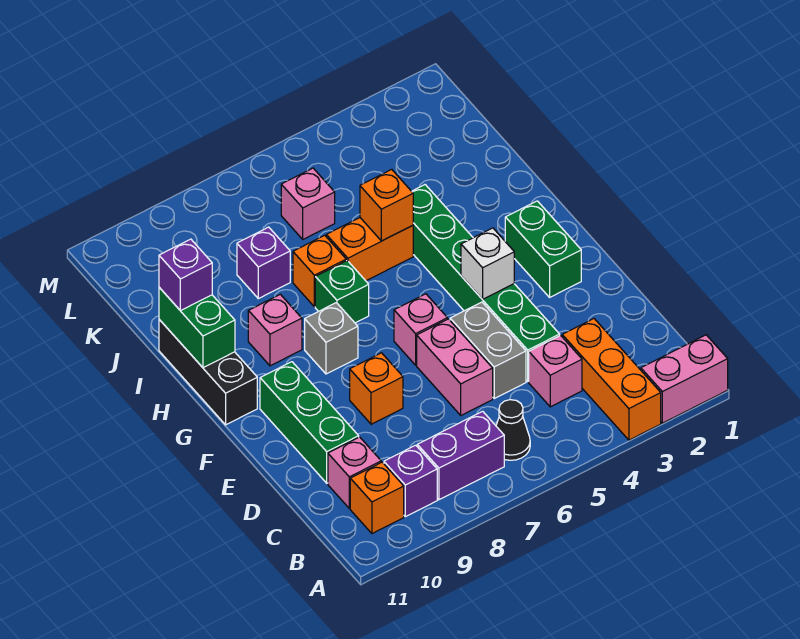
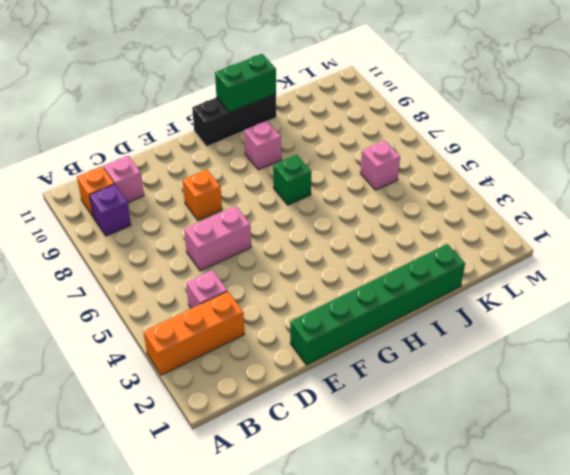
green 1x6 brick [290,244,465,365] -> green 1x6 brick moved to [412,185,560,381]
none -> pink 1x2 brick [641,335,728,423]
none -> black 1x1 cone [496,400,530,460]
none -> purple 1x2 brick [417,411,504,500]

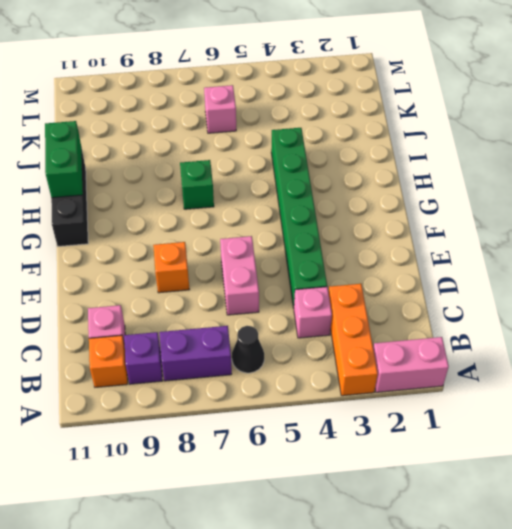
none -> grey 1x2 brick [450,302,526,398]
none -> green 1x3 brick [260,362,359,483]
none -> green 1x2 brick [505,201,581,297]

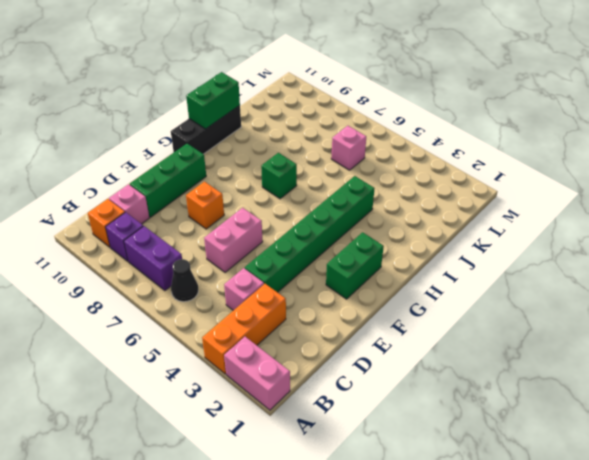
none -> grey 1x2 brick [450,302,526,398]
none -> pink 1x1 brick [394,294,447,365]
none -> grey 1x1 brick [305,303,358,374]

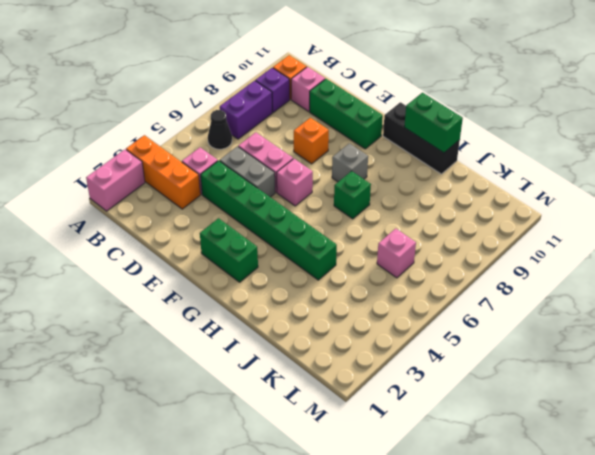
none -> pink 1x1 brick [248,294,302,366]
none -> orange 1x2 brick [326,218,413,281]
none -> orange 1x1 brick [293,235,346,307]

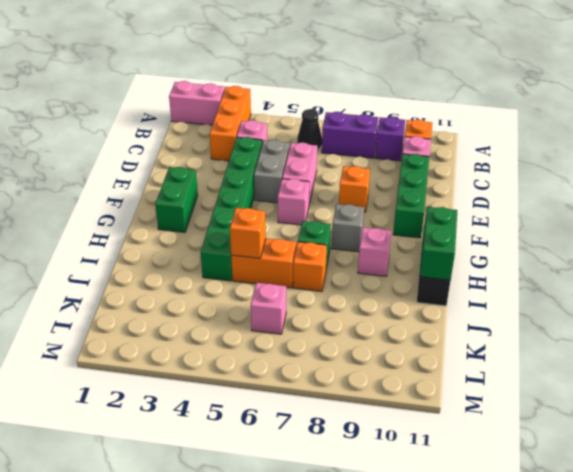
none -> purple 1x1 brick [237,227,290,299]
none -> white 1x1 brick [461,228,514,299]
none -> purple 1x1 brick [159,239,212,311]

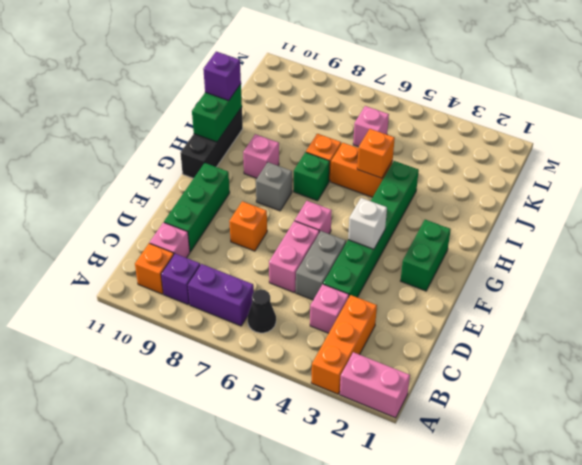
none -> purple 1x1 brick [237,227,290,299]

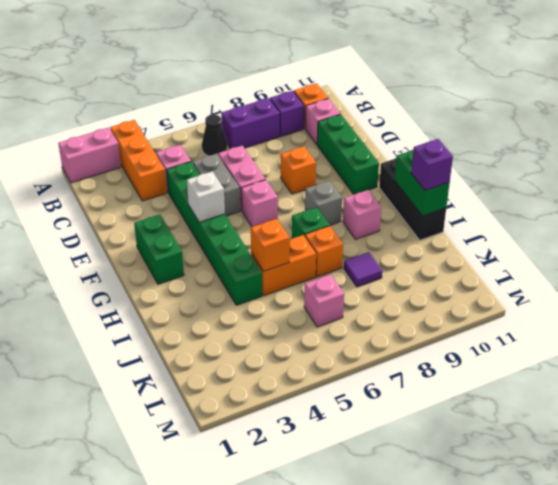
purple 1x1 tile [344,252,382,287] -> purple 1x1 brick [237,227,290,299]

